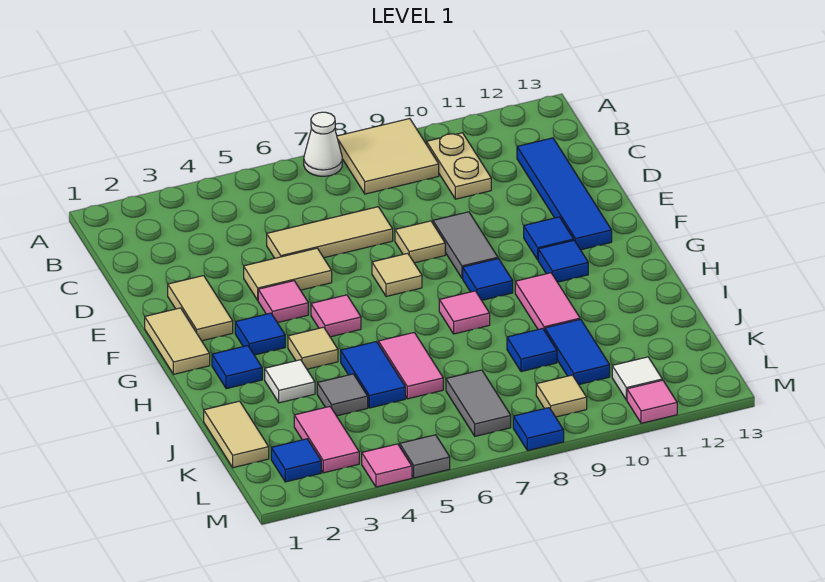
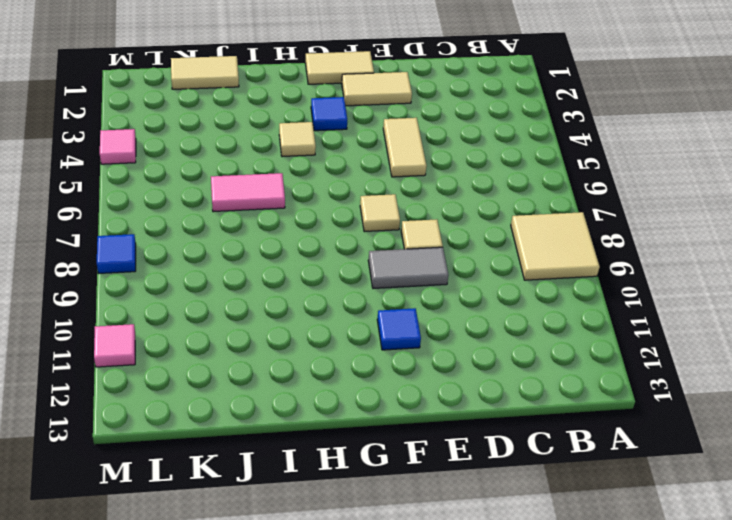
none -> white 1x1 cone [304,112,342,176]
none -> tan 1x2 plate [427,133,491,199]
none -> blue 1x4 tile [517,138,612,250]
none -> tan 1x3 tile [267,207,393,258]

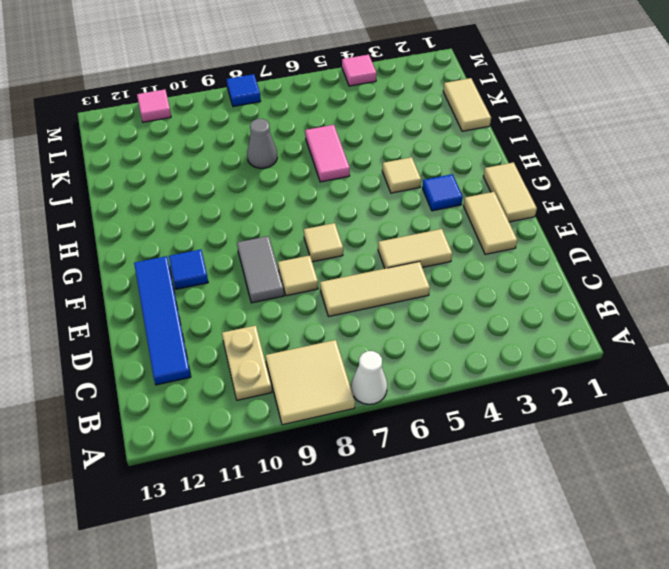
grey 1x1 cone [247,119,277,168] -> none
none -> pink 1x1 tile [258,281,308,323]
none -> pink 1x1 tile [311,295,361,337]
none -> blue 1x1 tile [463,259,513,300]
none -> blue 1x1 tile [538,240,588,282]

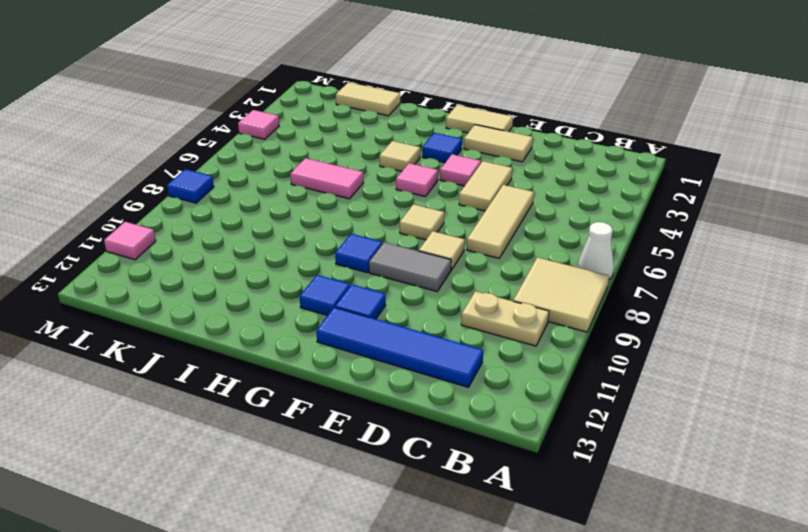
none -> blue 1x1 tile [212,346,262,389]
none -> pink 1x1 tile [439,291,490,334]
none -> pink 1x2 tile [515,273,580,331]
none -> white 1x1 tile [265,360,315,403]

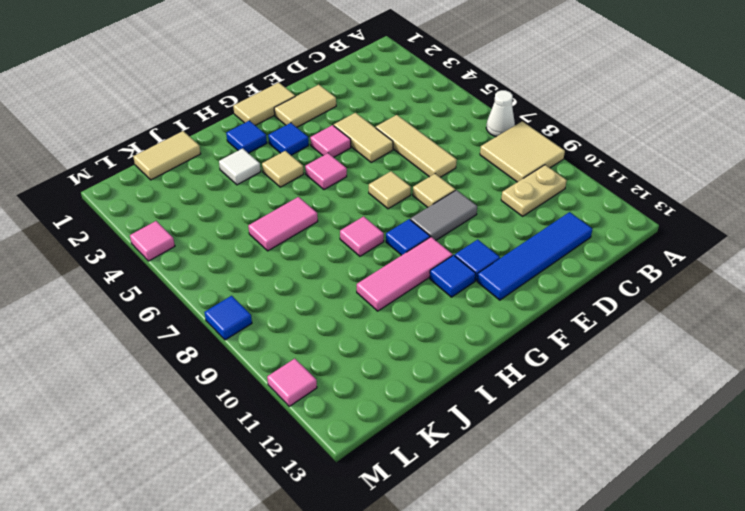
pink 1x3 tile [357,237,453,311] -> pink 1x2 tile [515,273,580,331]
none -> blue 1x2 tile [341,342,405,408]
none -> grey 1x1 tile [317,374,368,416]
none -> blue 1x1 tile [507,329,557,372]
none -> blue 1x2 tile [545,319,610,385]

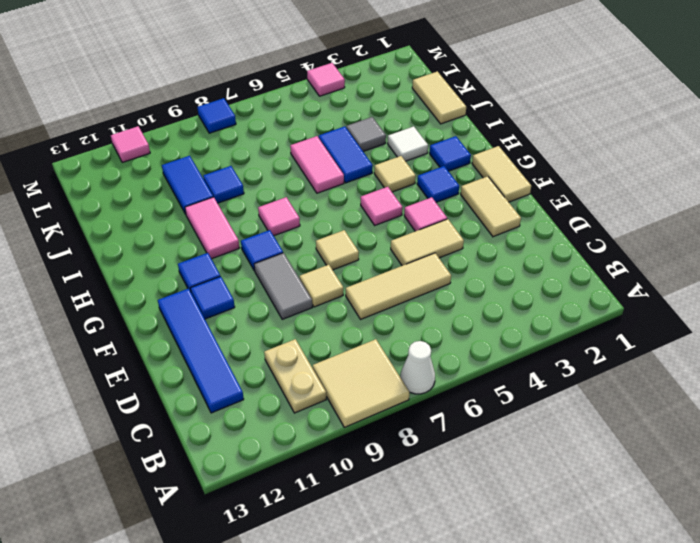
none -> pink 1x2 tile [294,407,359,473]
none -> grey 1x2 tile [446,370,511,436]
none -> blue 1x1 tile [271,439,321,482]
none -> tan 1x1 tile [536,375,587,417]

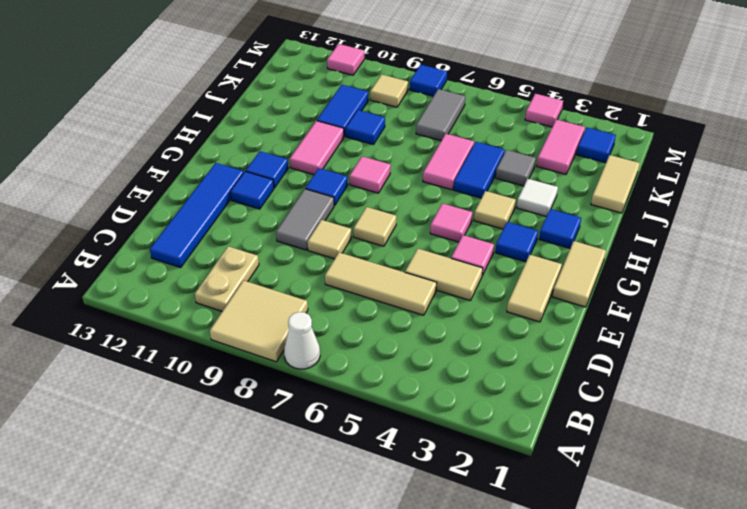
none -> white 1x1 tile [612,357,662,400]
none -> grey 1x1 tile [400,435,450,478]

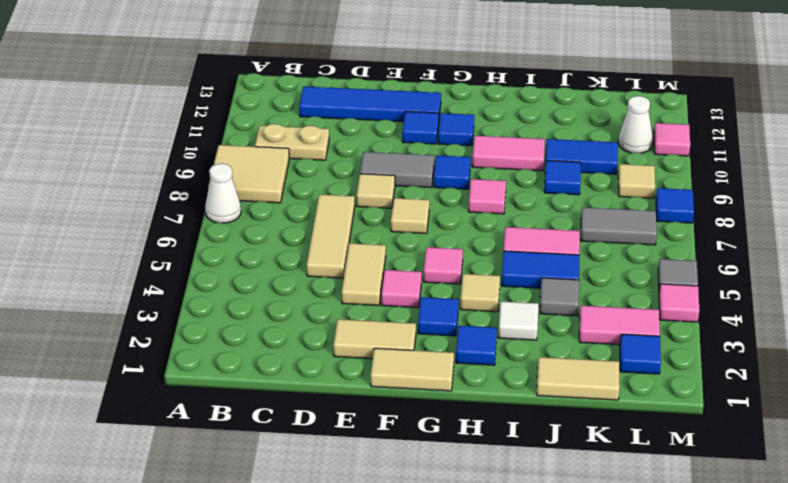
white 1x1 cone [618,96,653,153] -> white 1x1 tile [612,357,662,400]

